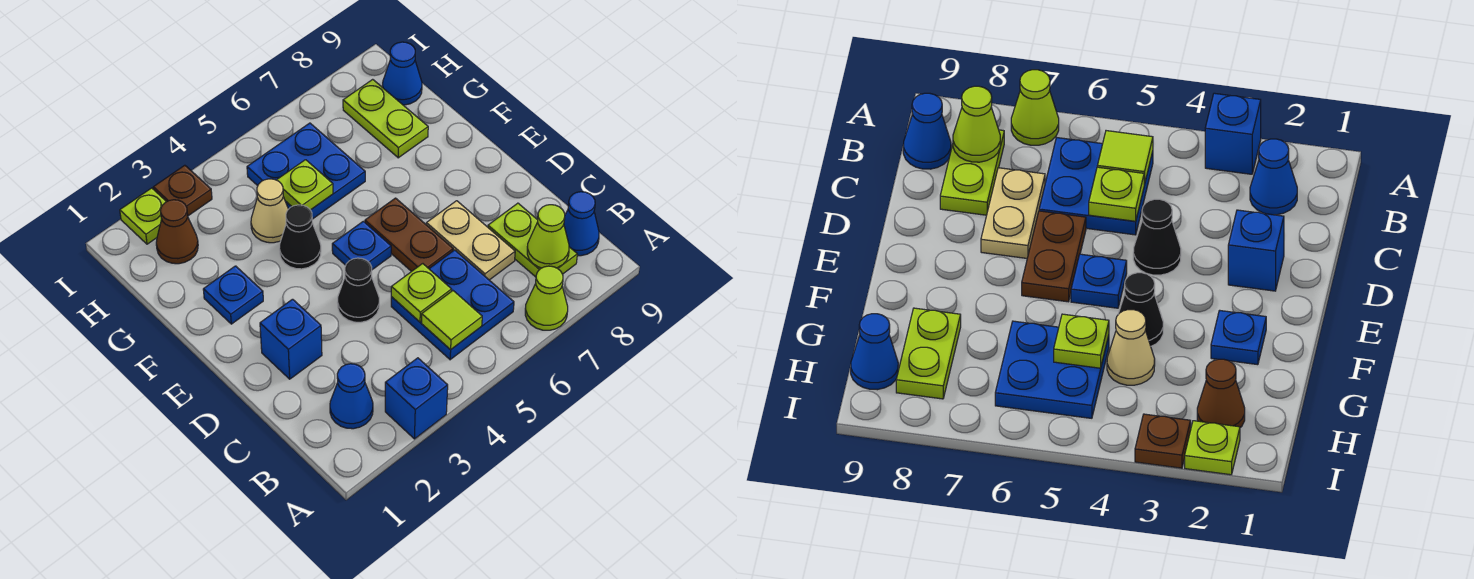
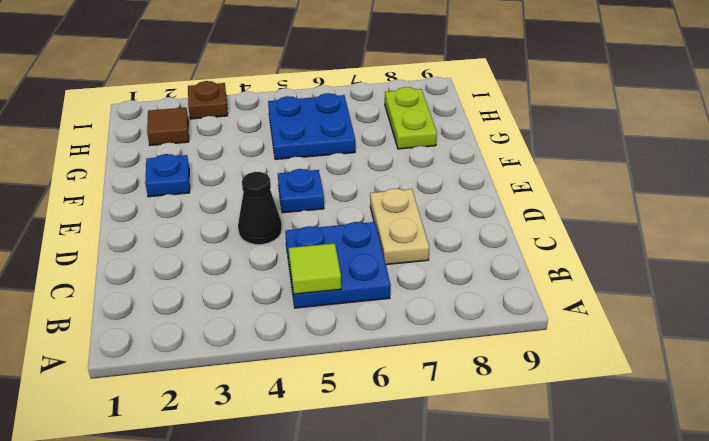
brown 1x1 tile [147,108,189,145] -> brown 1x1 cone [156,200,198,264]
none -> blue 1x1 brick [385,358,448,439]
none -> lime 1x1 cone [525,266,568,330]
none -> blue 1x1 cone [330,364,373,429]

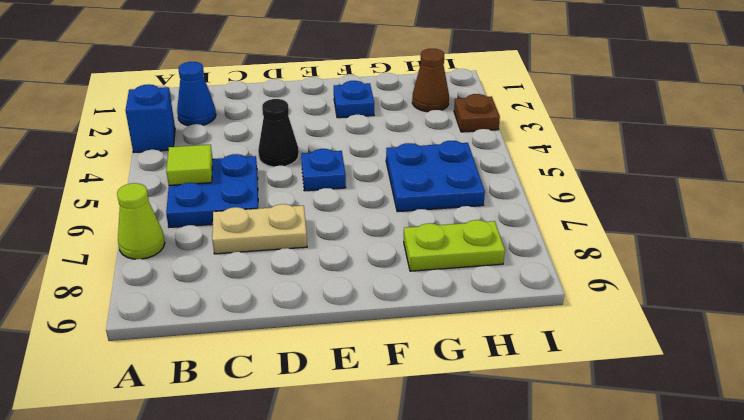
none -> lime 1x2 plate [488,203,577,277]
none -> blue 1x1 cone [564,192,599,256]
none -> blue 1x1 brick [260,299,322,379]

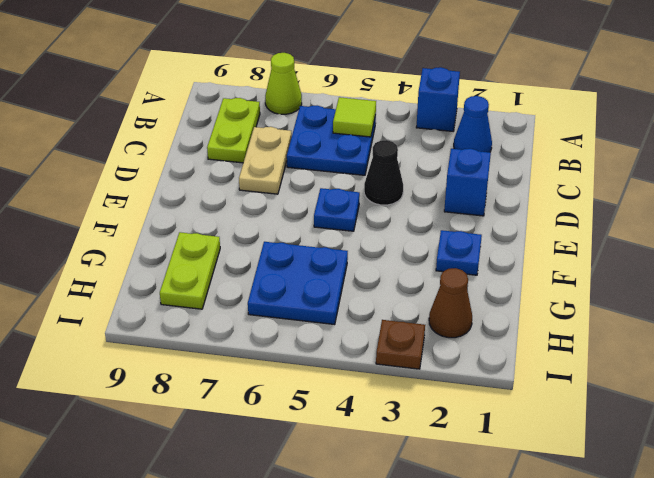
none -> blue 1x1 cone [564,192,599,256]
none -> brown 1x2 plate [365,198,453,272]
none -> black 1x1 cone [279,205,321,269]

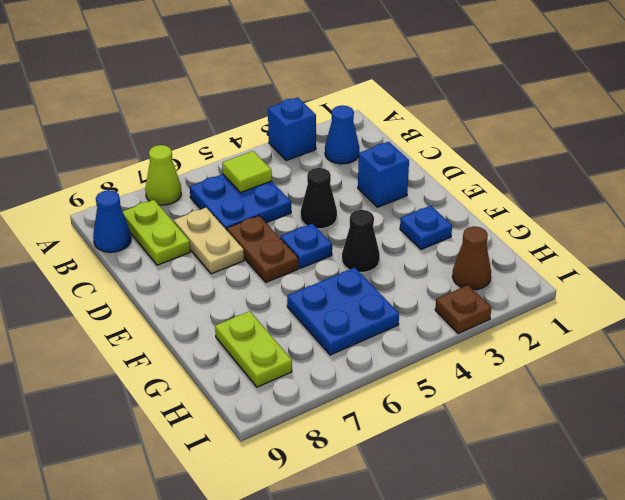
none -> tan 1x1 cone [251,179,288,243]
none -> blue 1x1 cone [383,42,422,105]
none -> lime 1x1 plate [120,188,166,244]

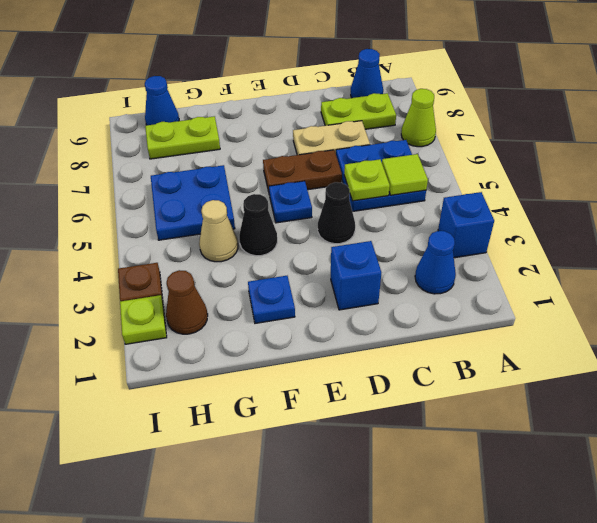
none -> lime 1x1 cone [527,205,569,268]
none -> lime 1x1 plate [277,160,333,210]

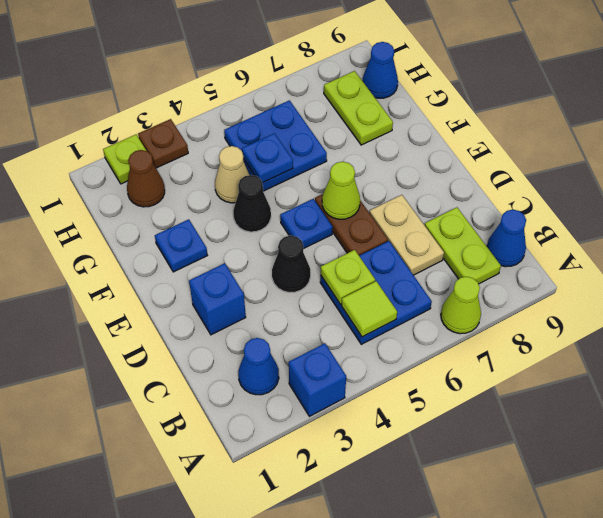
lime 1x1 cone [322,162,360,219] -> lime 1x1 cone moved to [527,205,569,268]
blue 1x1 plate [242,133,293,183] -> lime 1x1 plate [277,160,333,210]

